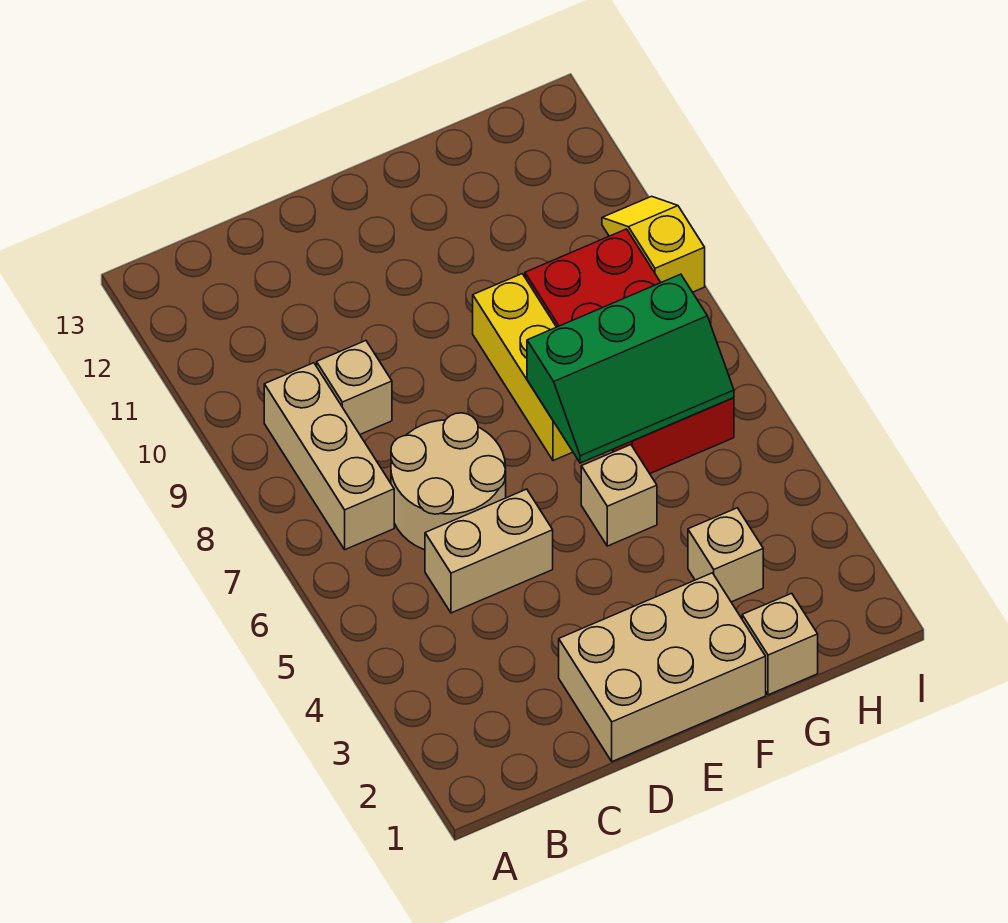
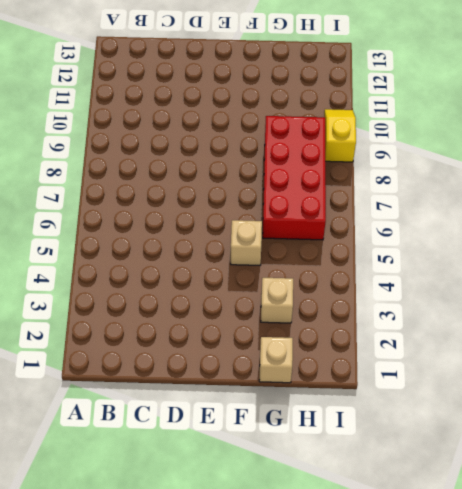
none -> tan 1x3 brick [264,363,394,550]
none -> tan 1x2 brick [425,489,553,613]
none -> tan 2x2 round brick [391,413,506,550]

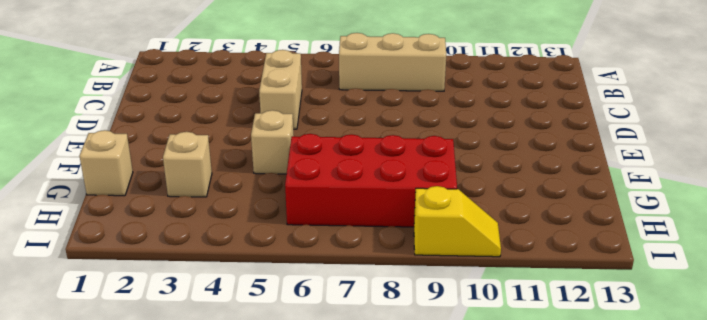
none -> tan 2x2 round brick [391,413,506,550]
none -> tan 1x1 brick [317,341,392,434]
none -> tan 2x3 brick [559,573,766,762]

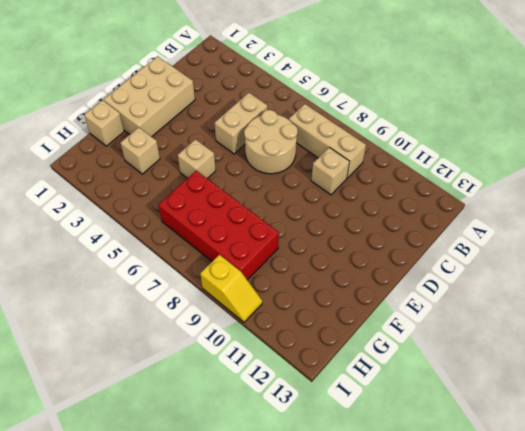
none -> yellow 1x3 brick [473,274,573,461]
none -> green 2x3 slope [527,274,734,463]

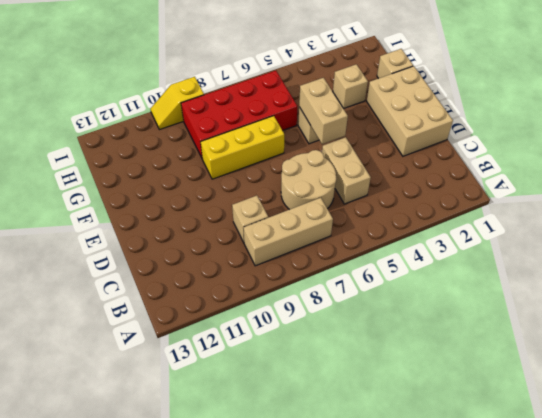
tan 1x2 brick [299,78,348,144] -> none
none -> green 2x3 slope [527,274,734,463]

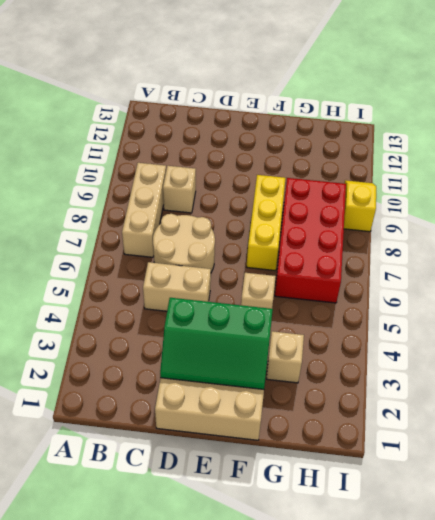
green 2x3 slope [160,298,273,389] -> green 2x3 slope moved to [527,274,734,463]
none -> tan 1x1 brick [742,593,818,695]

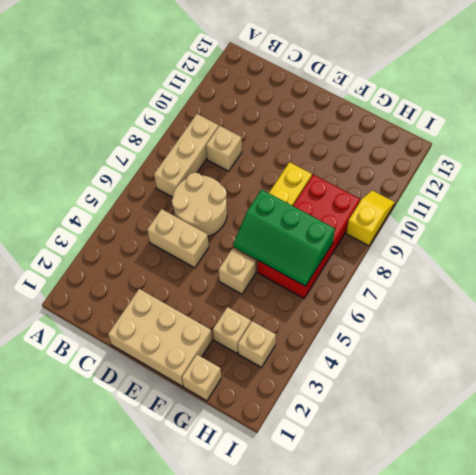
tan 1x1 brick [238,321,276,367] -> none

